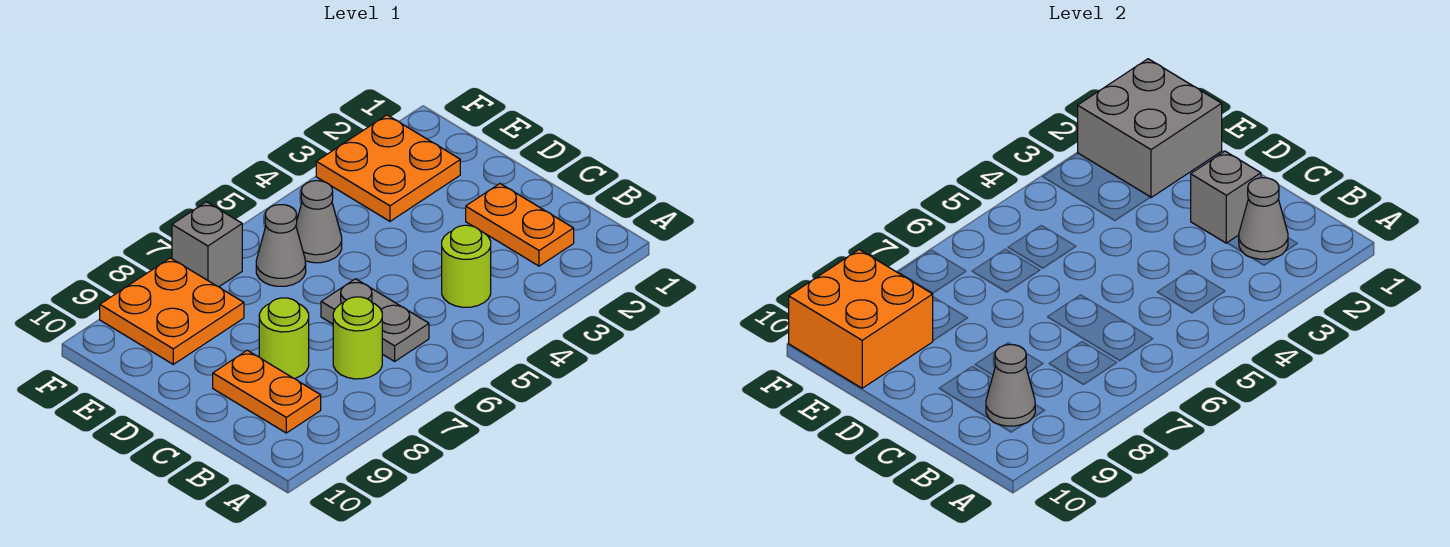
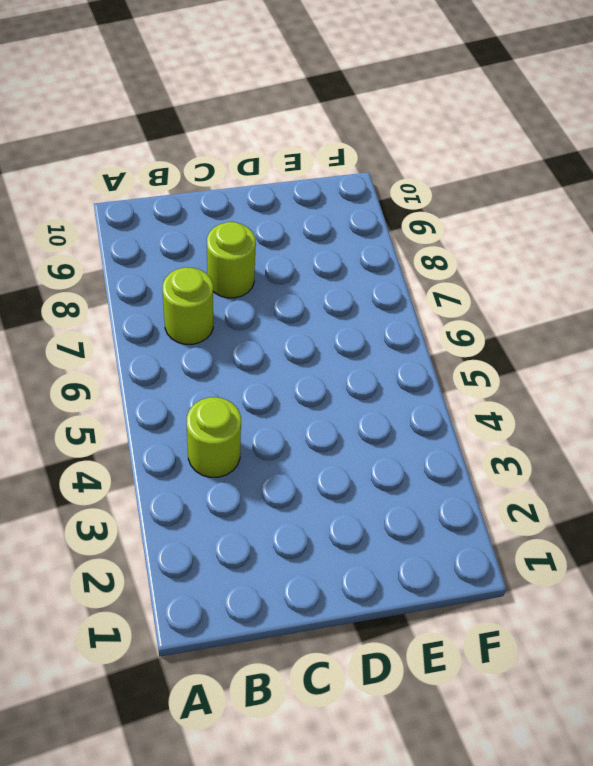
none -> orange 1x2 plate [466,184,574,266]
none -> grey 1x2 plate [321,279,429,361]
none -> orange 1x2 plate [213,350,321,433]

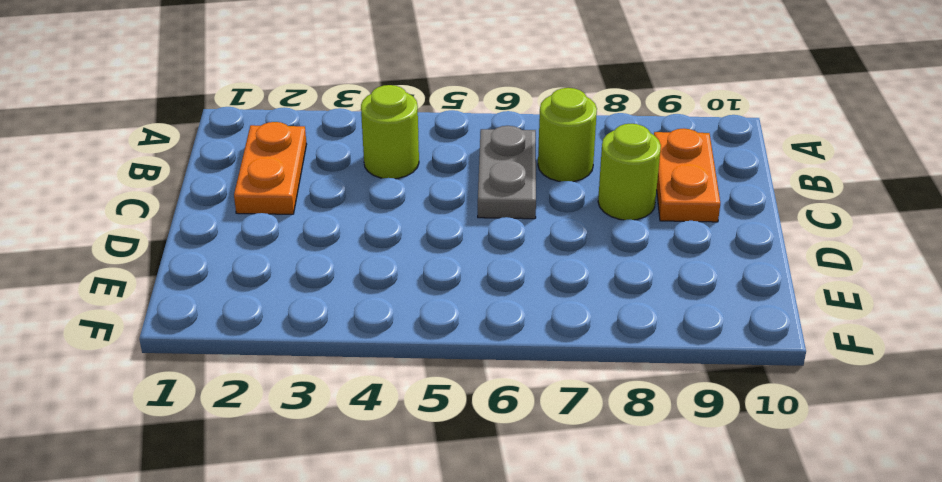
none -> orange 2x2 plate [316,115,460,221]
none -> grey 1x1 cone [296,181,342,263]
none -> grey 1x1 cone [256,205,306,286]

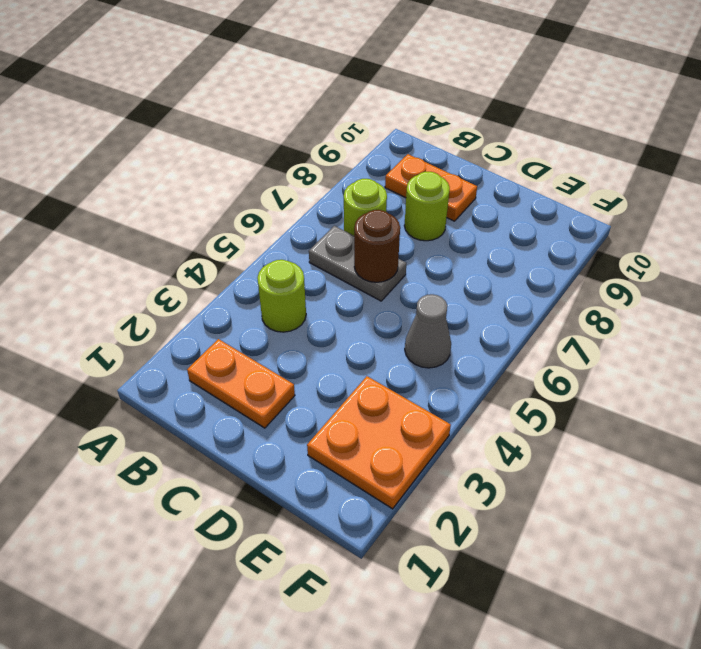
brown 1x1 round brick [354,210,400,282] -> none
none -> grey 1x1 cone [256,205,306,286]
none -> orange 2x2 plate [100,258,244,364]
none -> grey 1x1 brick [172,202,242,287]

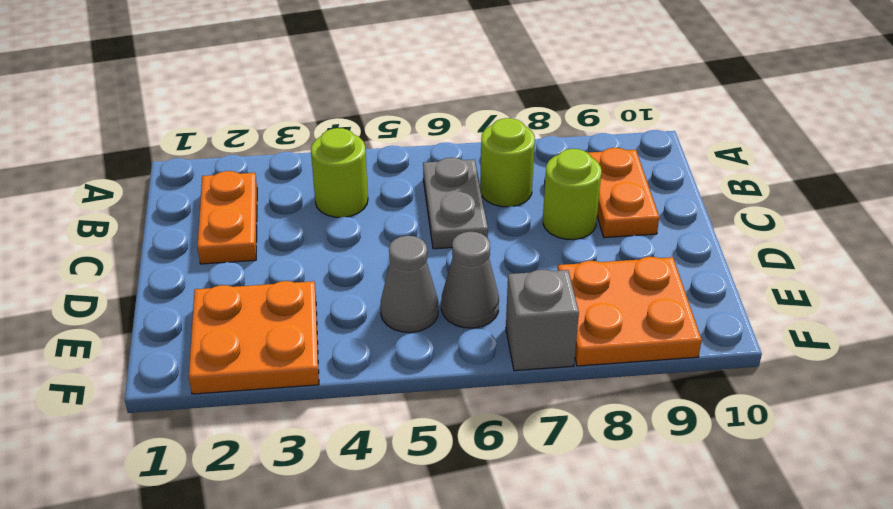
none -> grey 1x1 cone [1239,178,1288,259]
none -> grey 1x1 cone [986,345,1035,426]
none -> grey 1x1 brick [1191,151,1261,243]

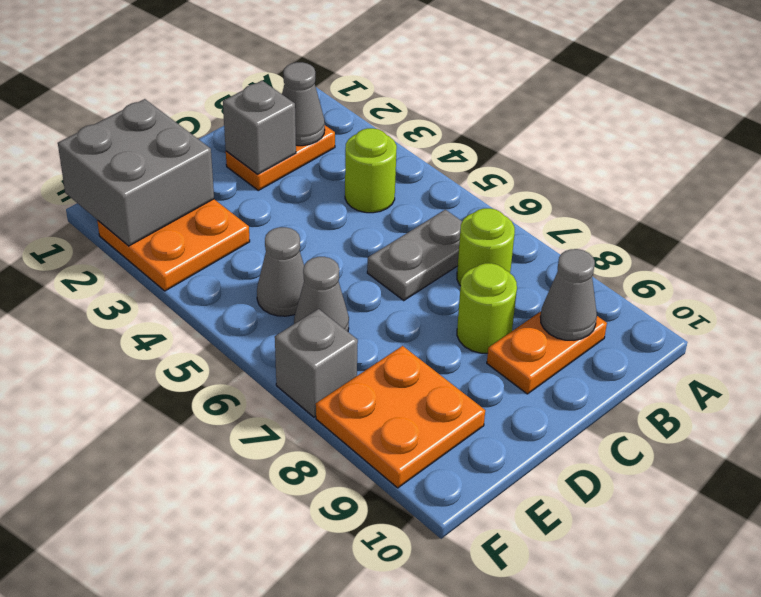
none -> orange 2x2 brick [789,250,933,388]

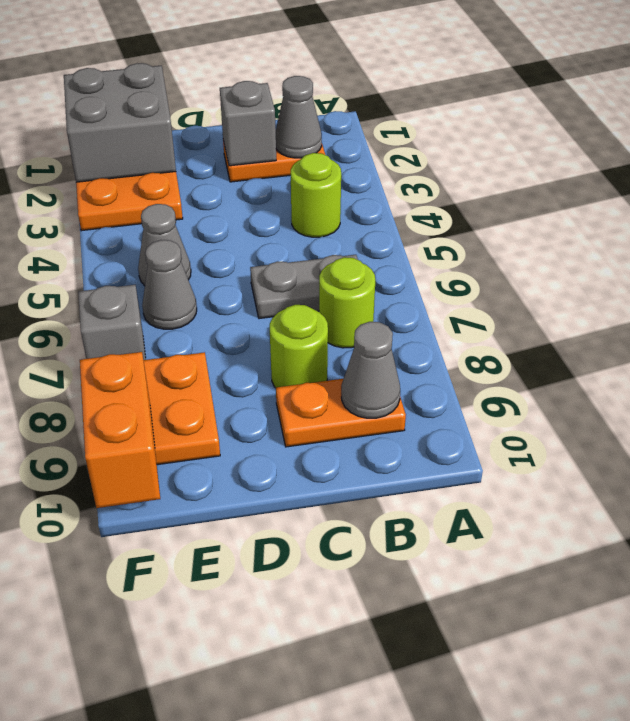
orange 1x2 brick [80,352,160,508] -> orange 2x2 brick [789,250,933,388]

